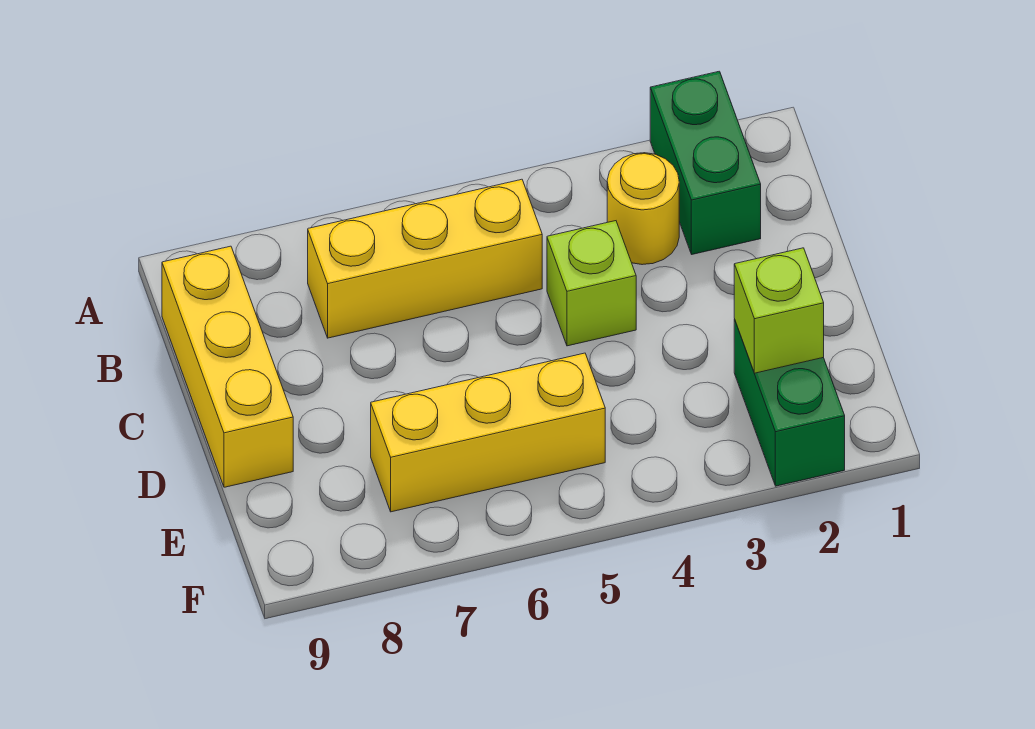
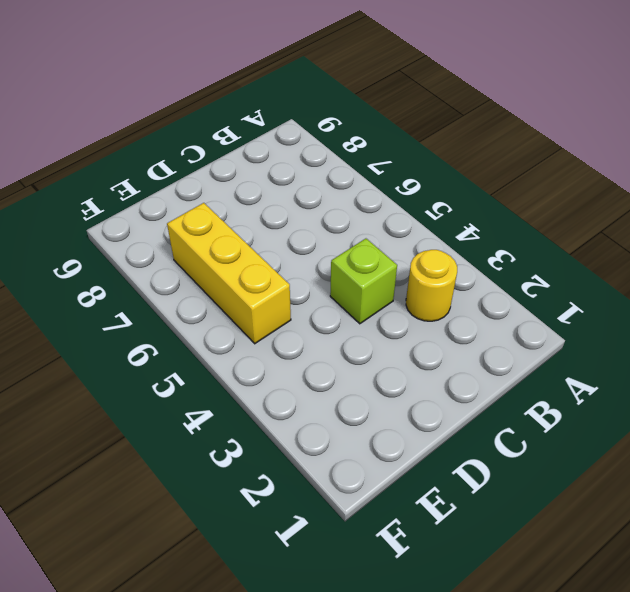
none -> green 1x2 brick [650,71,761,254]
none -> yellow 1x3 brick [308,179,542,338]

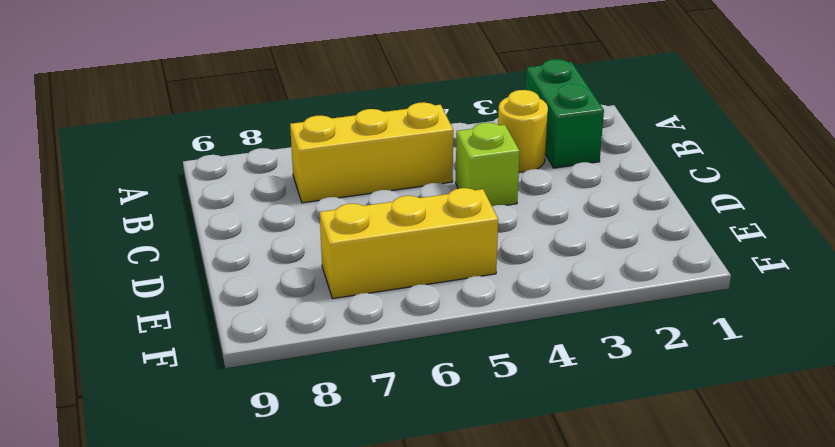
none -> yellow 1x3 brick [162,246,293,487]
none -> green 1x2 brick [734,319,845,486]

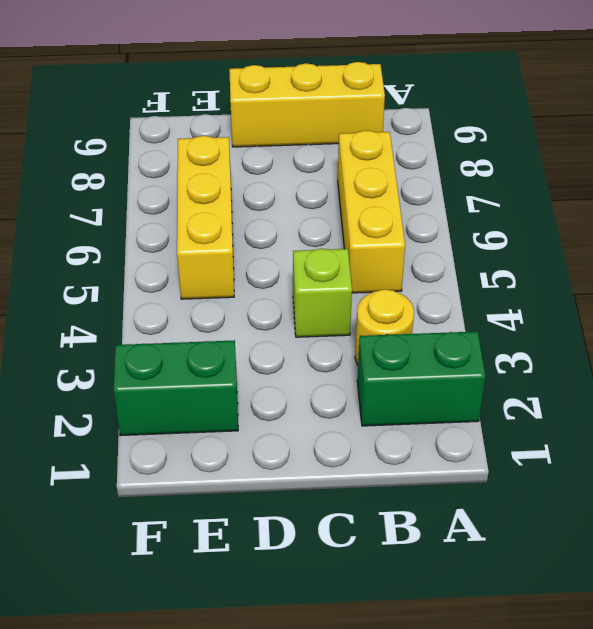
none -> lime 1x1 brick [734,248,824,373]

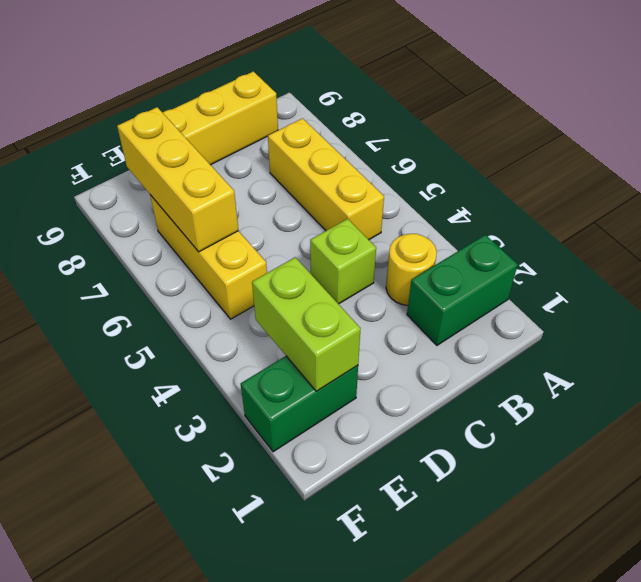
lime 1x2 brick [252,257,361,391] -> lime 1x1 brick [734,248,824,373]
yellow 1x3 brick [117,107,239,252] -> none

